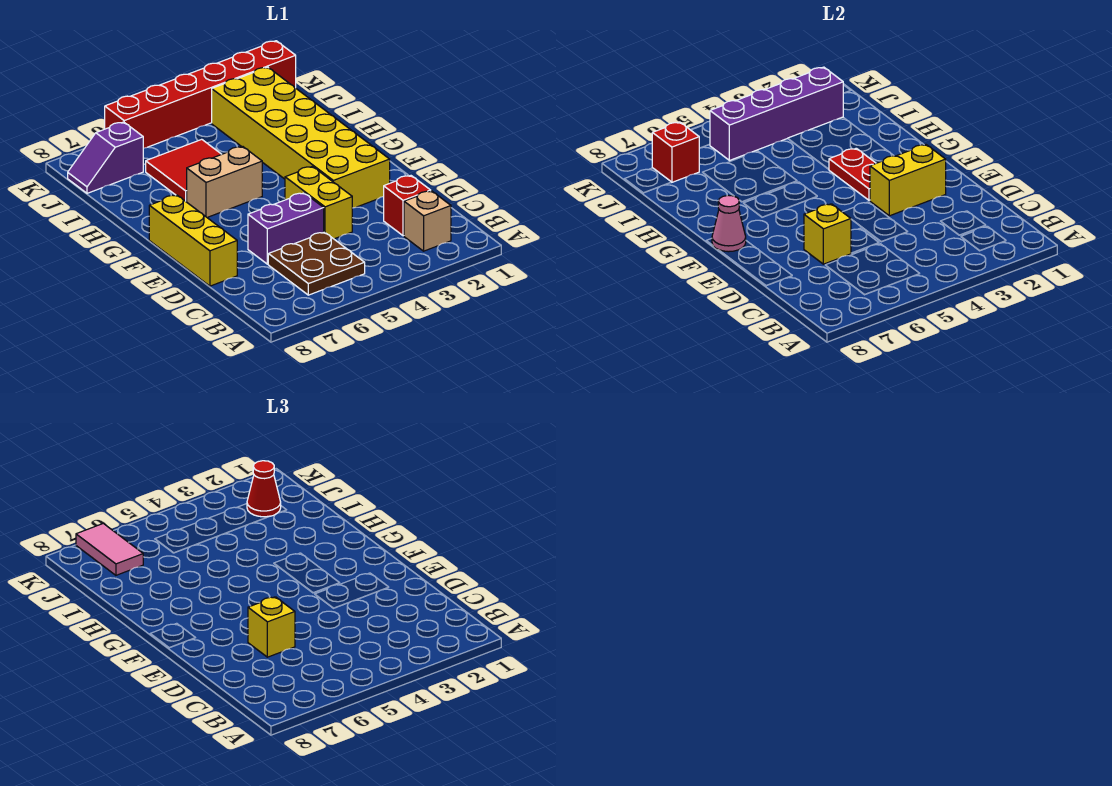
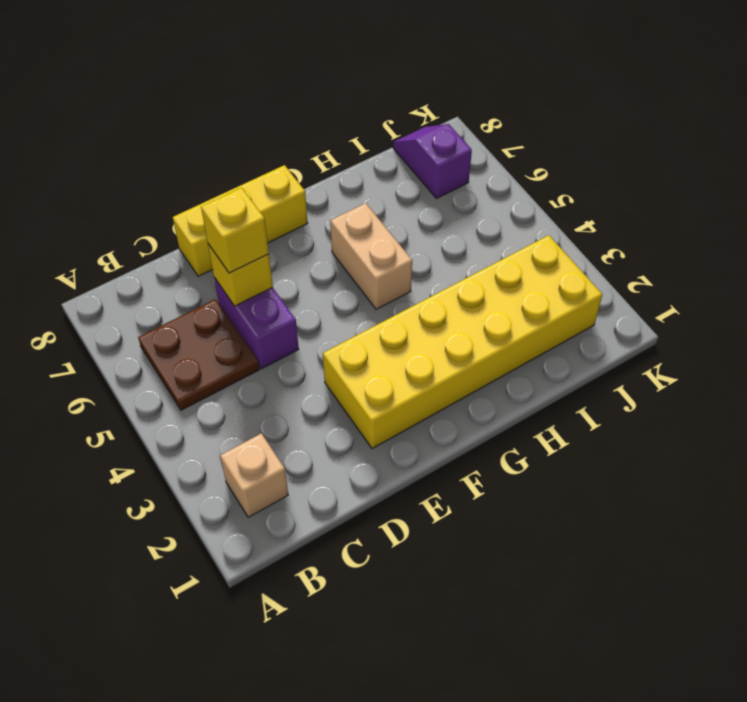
none -> red 1x1 brick [384,176,431,236]
none -> yellow 1x2 brick [285,166,352,239]
none -> red 2x2 tile [146,139,222,202]

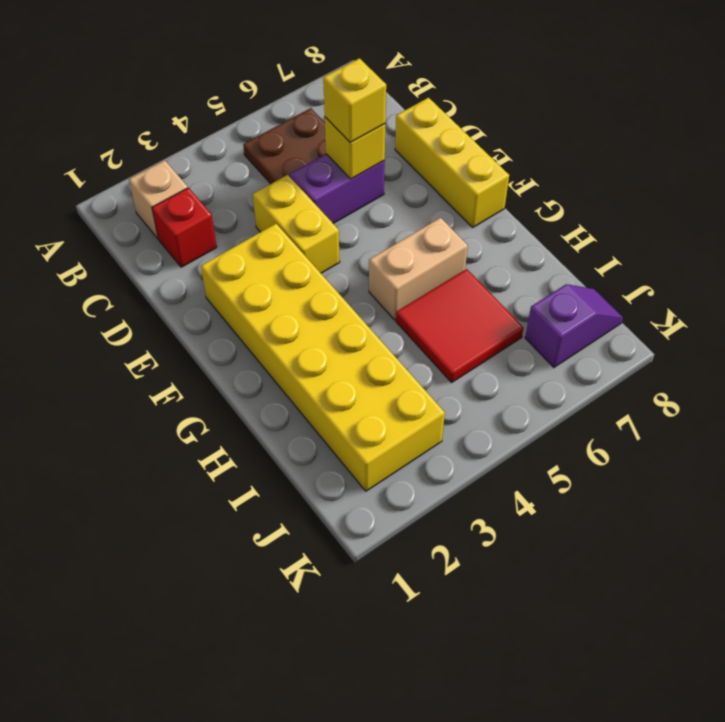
none -> red 1x6 brick [105,41,296,148]
none -> yellow 1x2 brick [870,145,946,216]
none -> red 1x2 plate [829,148,876,200]

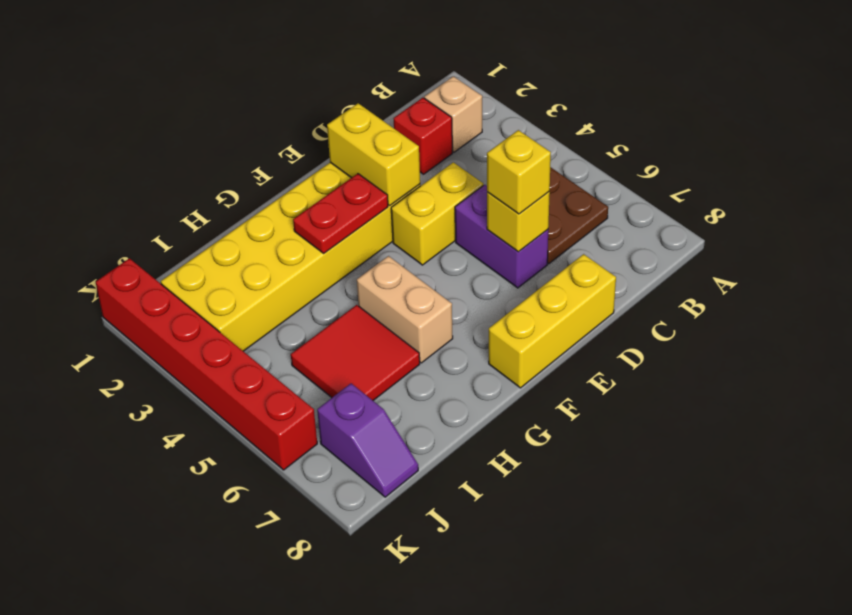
none -> pink 1x1 cone [712,195,746,252]
none -> purple 1x4 brick [710,67,843,160]
none -> red 1x1 brick [652,122,699,182]

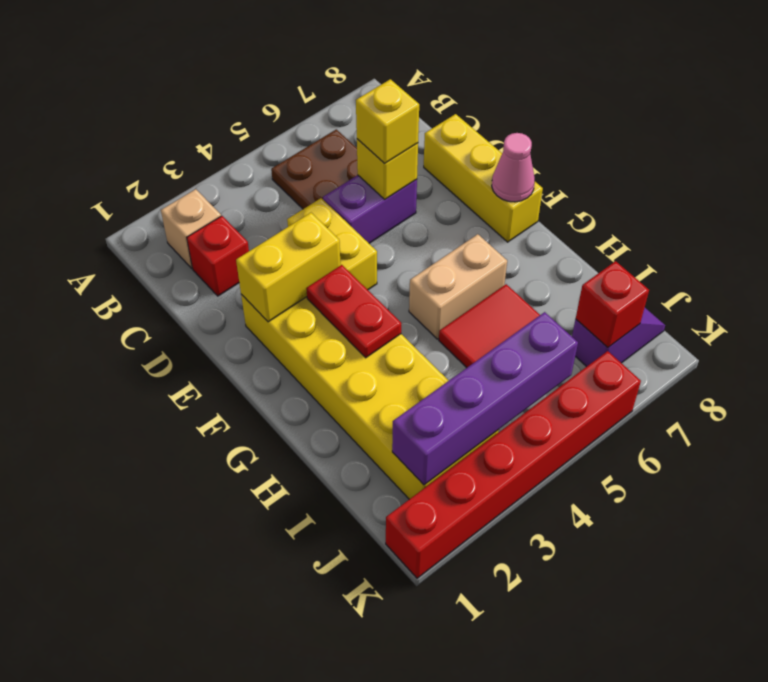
none -> red 1x1 cone [247,461,281,517]
none -> pink 1x2 tile [76,523,143,575]

